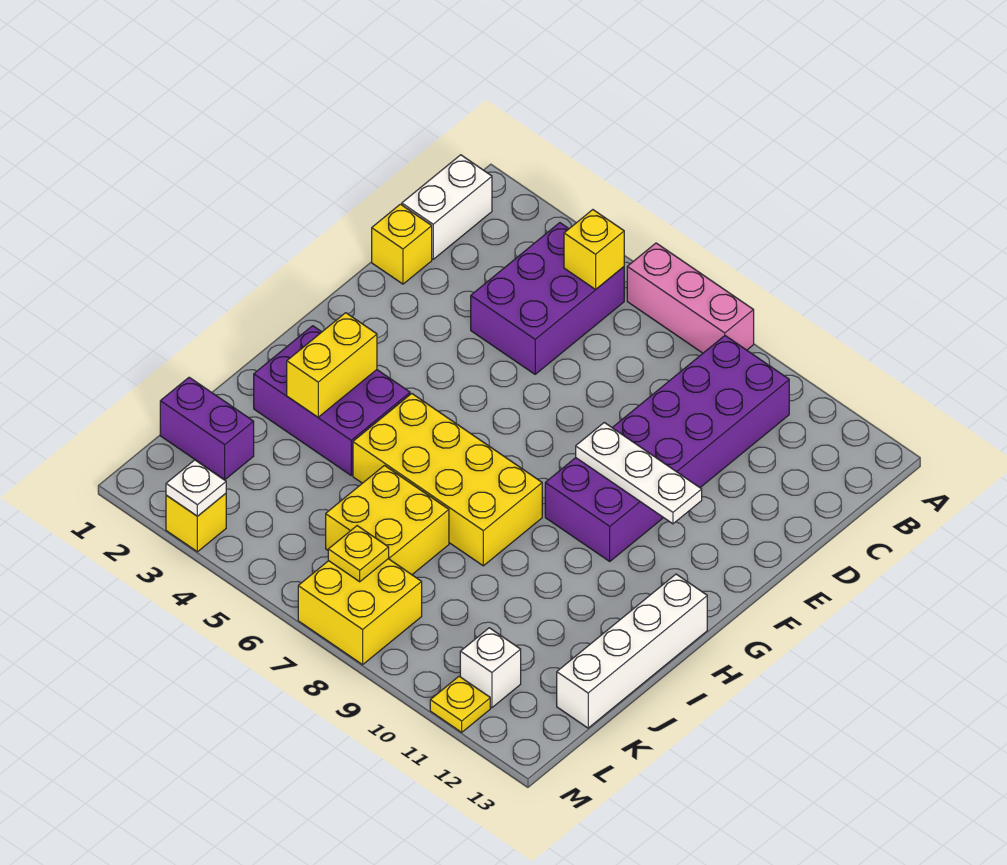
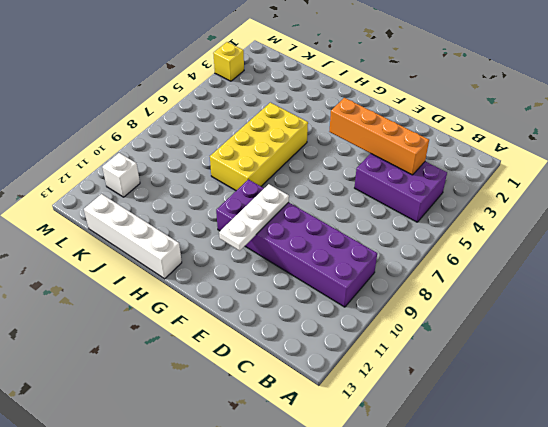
orange 1x4 brick [329,98,429,175] -> none
none -> pink 1x3 brick [627,243,754,353]
none -> white 1x2 brick [402,155,492,259]
none -> yellow 1x1 brick [372,204,432,284]

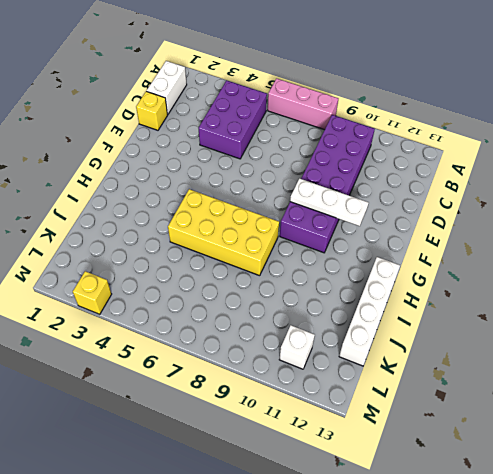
none -> purple 2x3 brick [254,326,410,475]
none -> yellow 2x2 brick [326,466,449,575]
none -> purple 1x2 brick [160,377,254,480]

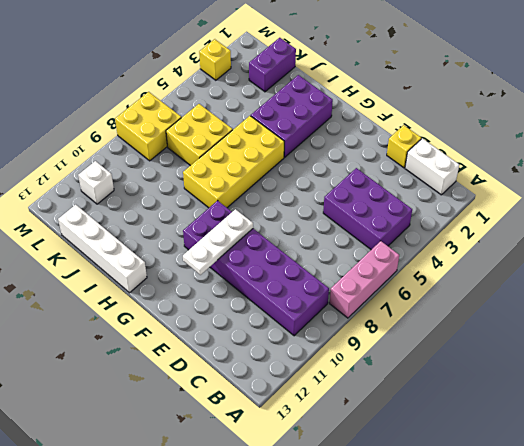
none -> yellow 1x1 plate [430,676,490,732]
none -> yellow 1x1 brick [564,210,624,289]
none -> yellow 1x2 brick [287,313,377,417]

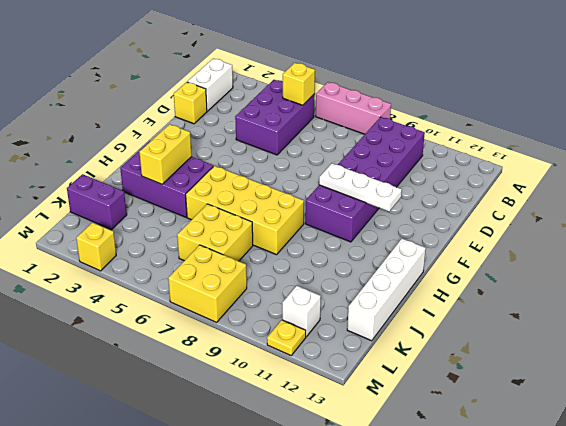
none -> yellow 1x1 plate [328,526,389,582]
none -> white 1x1 plate [166,460,226,516]

